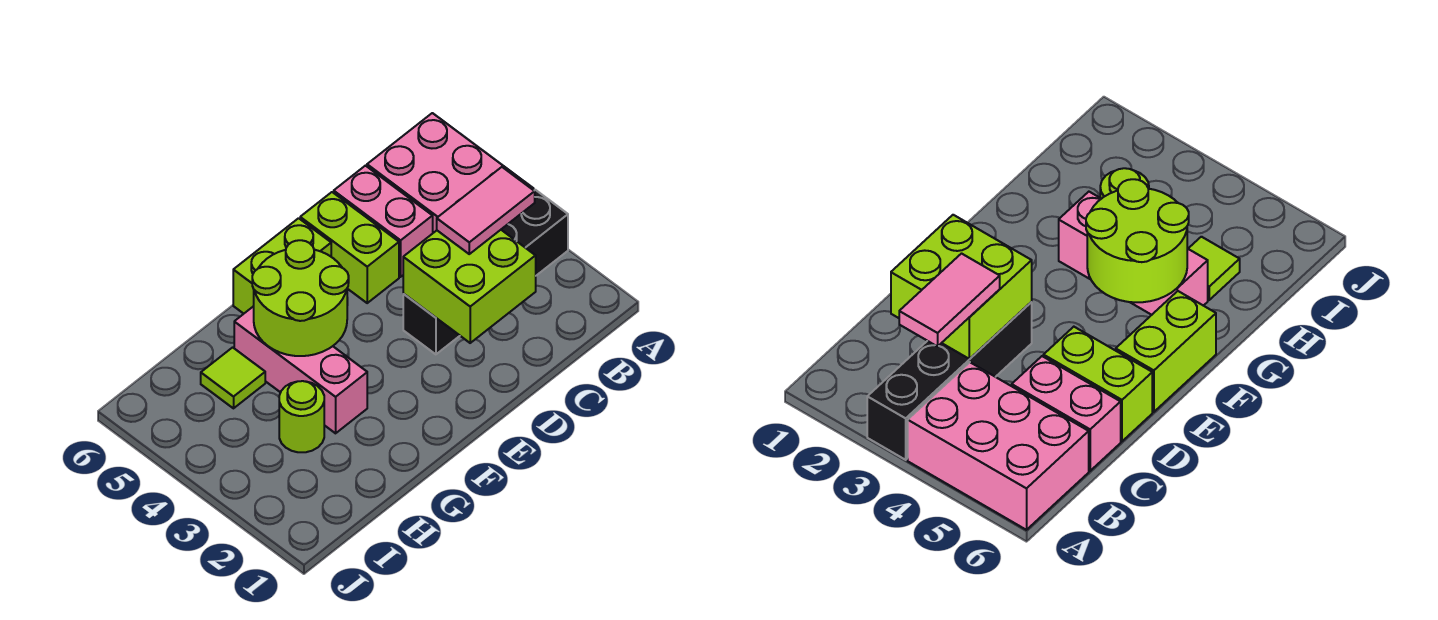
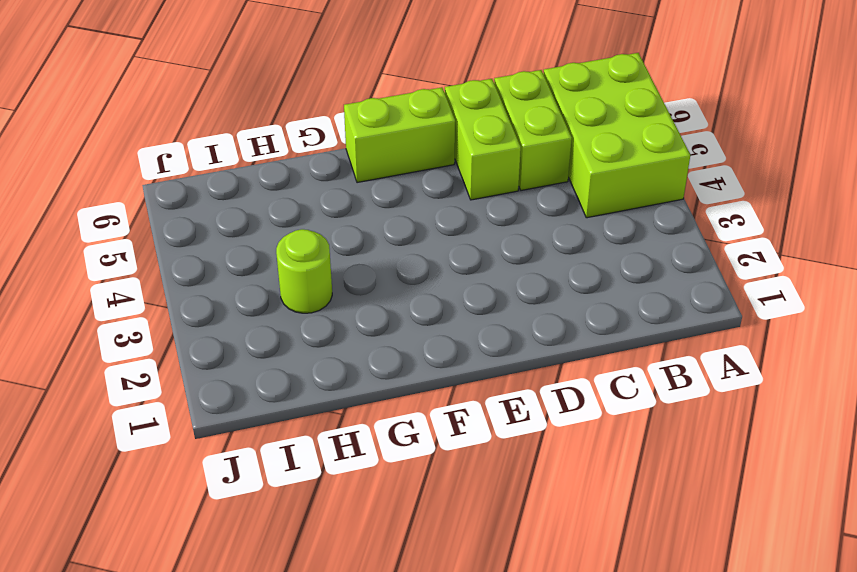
lime 2x3 brick [543,53,690,218] -> pink 2x3 brick [367,113,534,233]
lime 1x2 brick [494,70,572,190] -> pink 1x2 brick [334,166,433,277]
none -> black 1x4 brick [403,190,568,354]
none -> pink 1x3 brick [234,306,367,433]

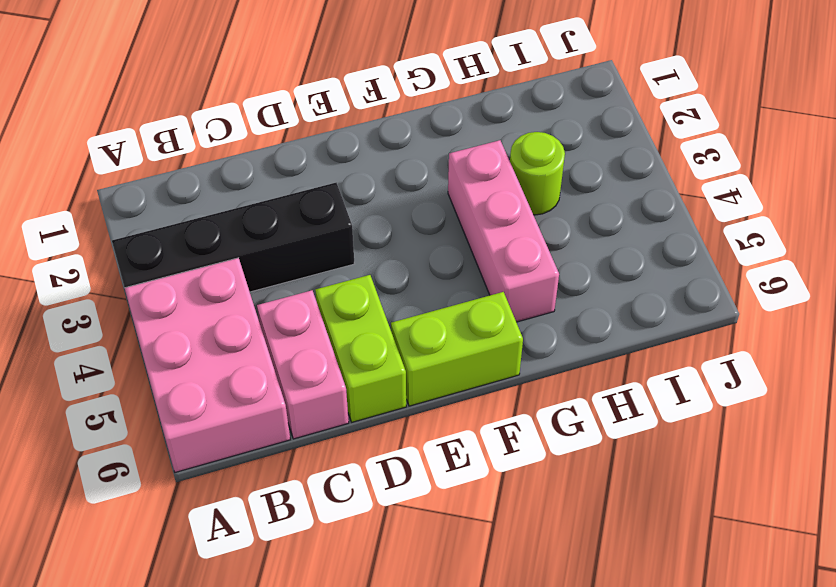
none -> lime 1x1 tile [201,347,265,408]
none -> lime 2x2 brick [403,230,536,343]

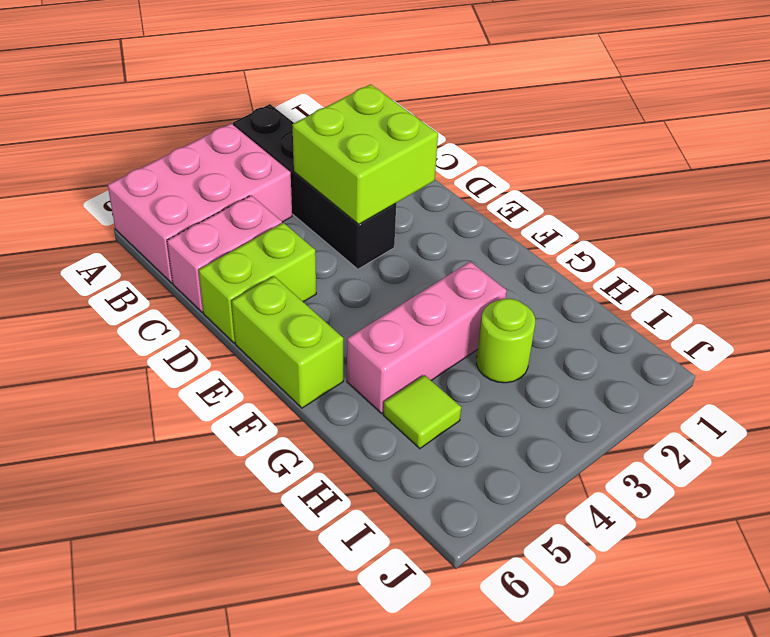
none -> lime 2x2 round brick [252,240,349,356]
none -> pink 1x2 tile [437,167,535,254]

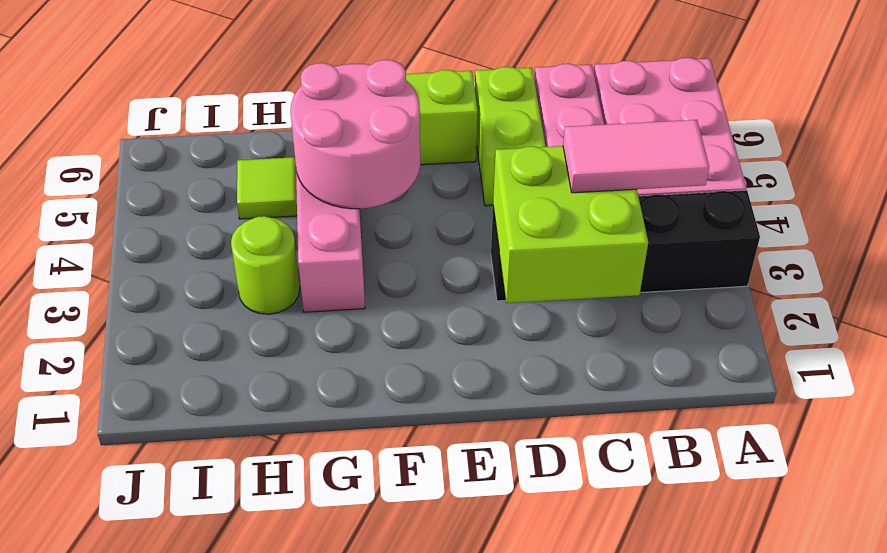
pink 2x2 round brick [290,60,420,209] -> lime 2x2 round brick [252,240,349,356]

